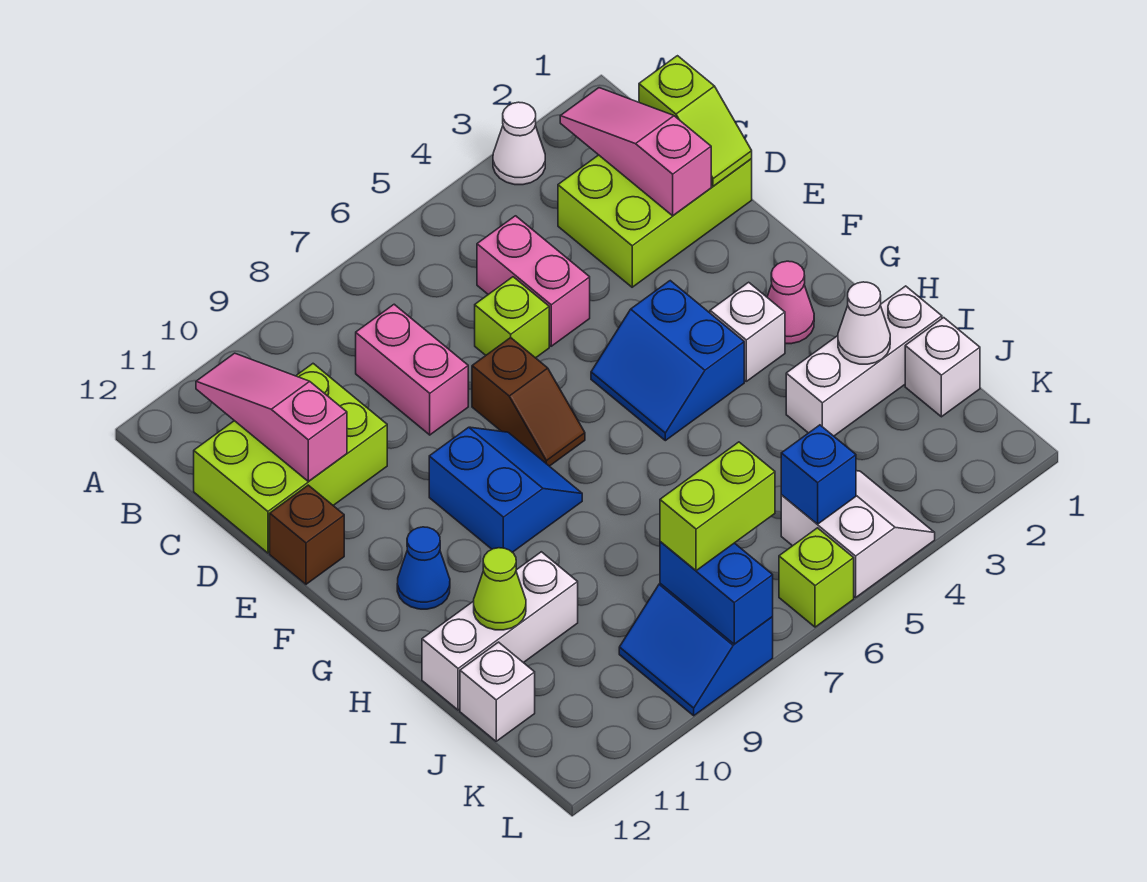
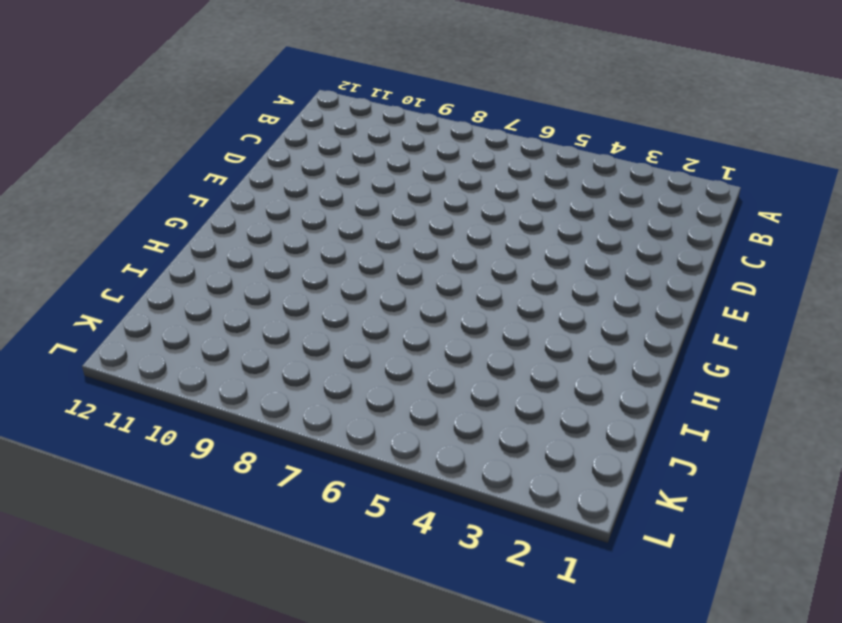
none -> white 1x1 cone [493,102,545,185]
none -> lime 2x3 brick [558,155,752,287]
none -> pink 1x2 brick [477,216,590,346]

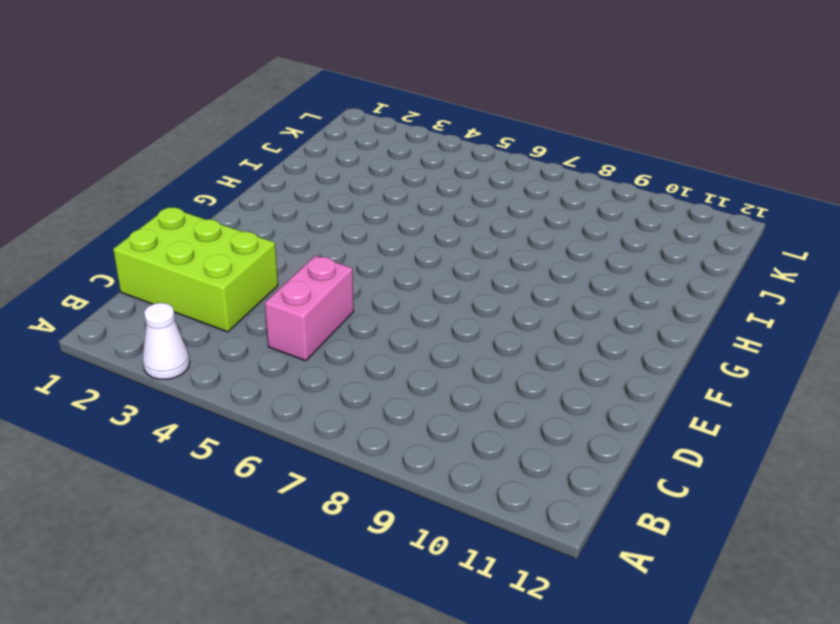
none -> pink 1x2 brick [356,304,468,435]
none -> lime 2x3 brick [194,364,387,553]
none -> lime 1x1 brick [475,277,549,358]

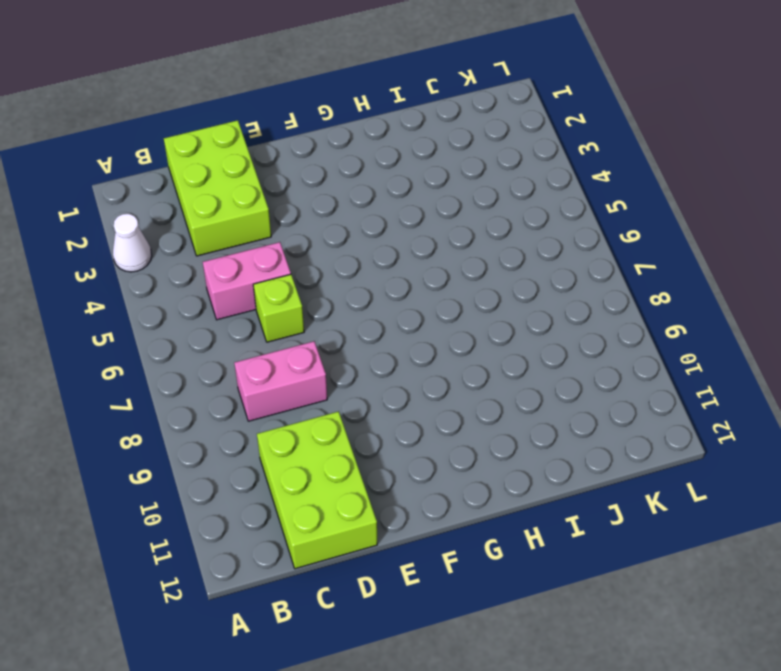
none -> brown 1x2 slope [472,338,585,466]
none -> brown 1x1 brick [270,485,344,584]
none -> blue 2x2 slope [591,281,744,441]

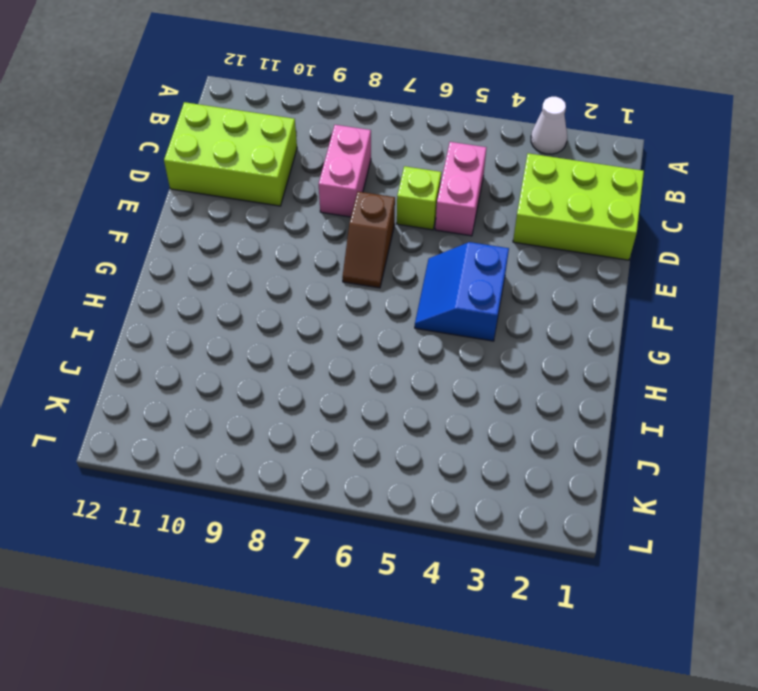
none -> brown 1x1 brick [270,485,344,584]
none -> blue 2x2 slope [429,427,582,552]
none -> pink 1x1 cone [767,261,814,344]

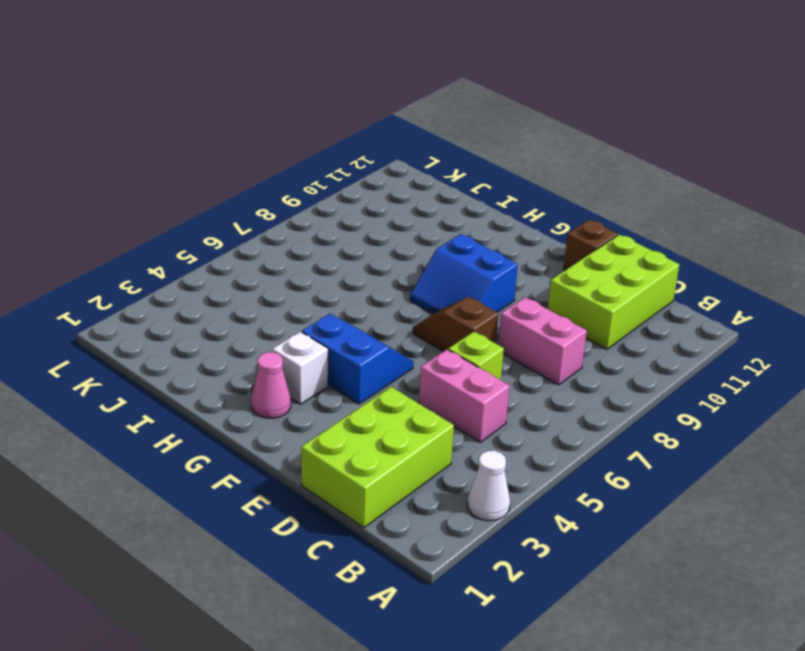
none -> blue 1x1 cone [397,527,450,609]
none -> white 1x3 brick [786,286,942,436]
none -> white 1x3 brick [422,552,578,710]

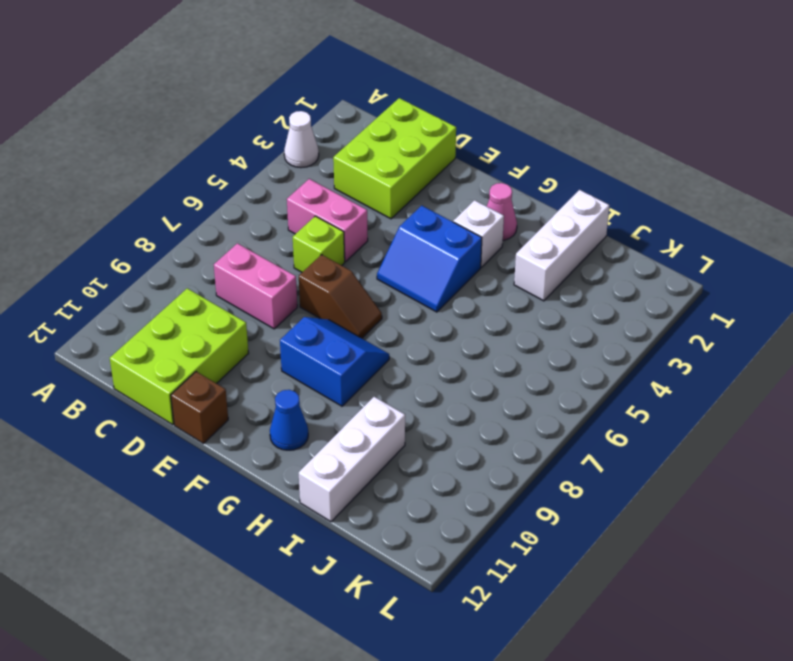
none -> white 1x1 brick [905,318,980,417]
none -> white 1x1 brick [460,642,535,741]
none -> white 2x2 slope [781,471,935,598]

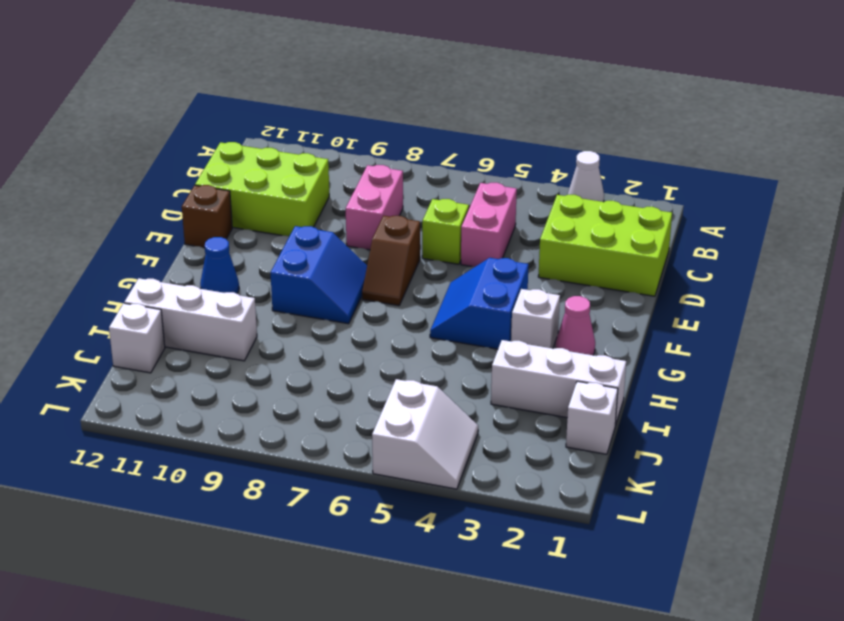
none -> blue 2x2 slope [619,584,773,716]
none -> lime 1x1 brick [779,528,854,627]
none -> pink 1x3 slope [560,88,711,216]

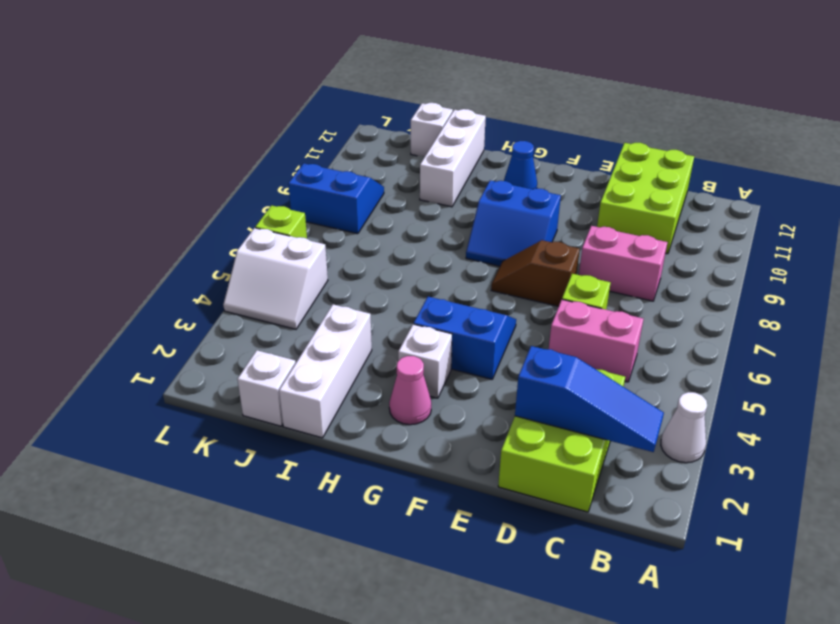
blue 1x3 slope [515,346,664,452] -> pink 1x3 slope [560,88,711,216]
none -> brown 1x1 brick [270,485,344,584]
none -> pink 1x3 slope [196,353,347,482]
none -> lime 1x2 slope [639,56,752,186]

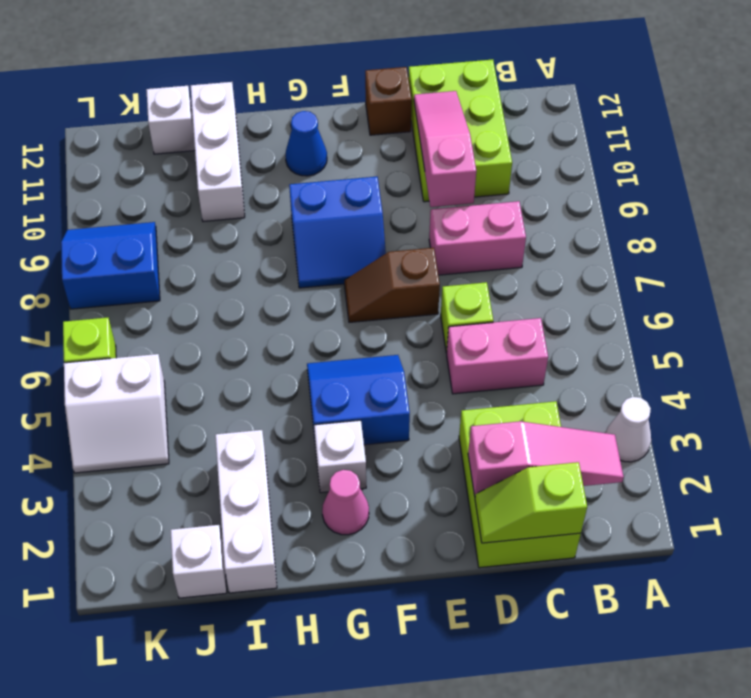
pink 1x3 slope [414,91,476,207] -> pink 1x3 slope turned to [196,353,347,482]
none -> white 1x1 cone [838,282,890,364]
none -> lime 1x1 cone [474,548,526,630]
none -> blue 1x1 brick [781,425,856,524]

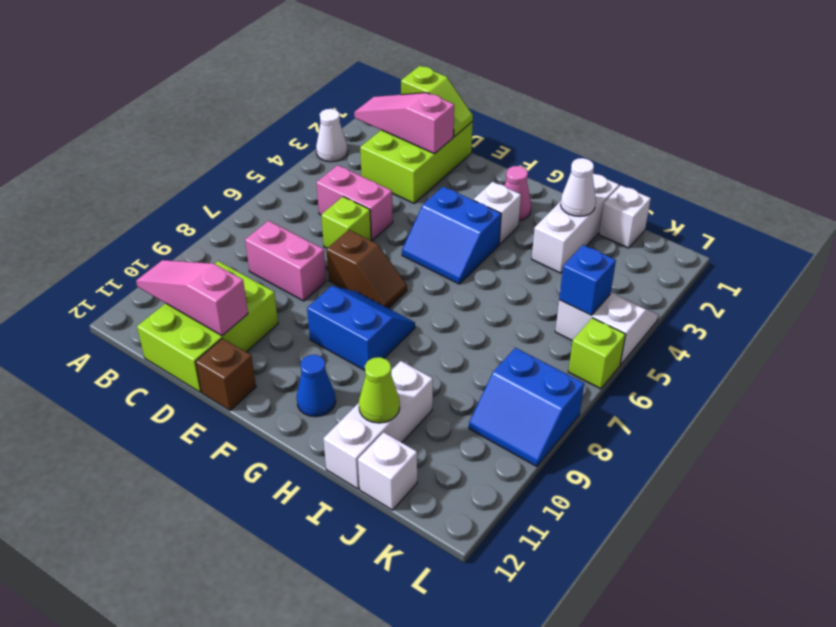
none -> blue 1x2 brick [660,542,773,644]
none -> lime 1x2 brick [660,442,775,571]

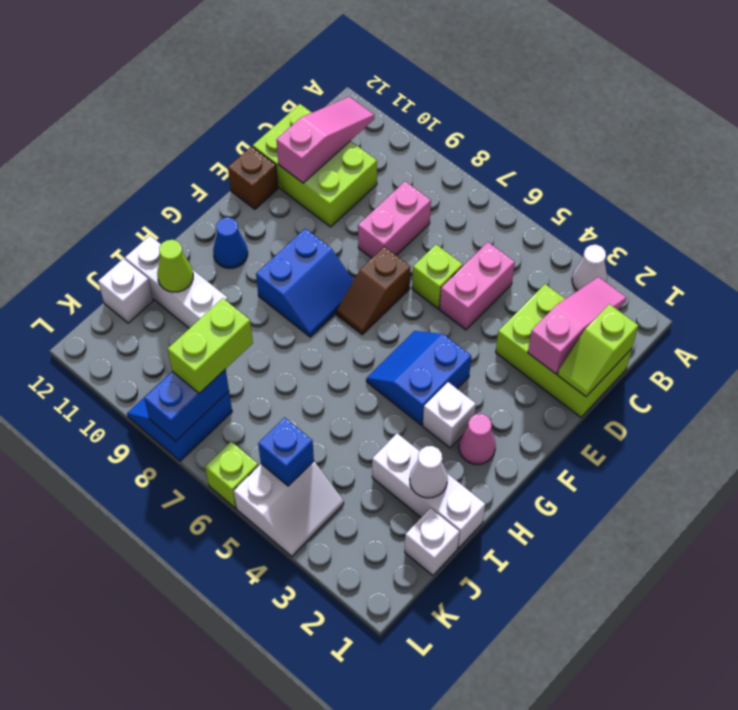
lime 1x2 brick [168,298,253,393] -> lime 1x2 brick turned to [660,442,775,571]

